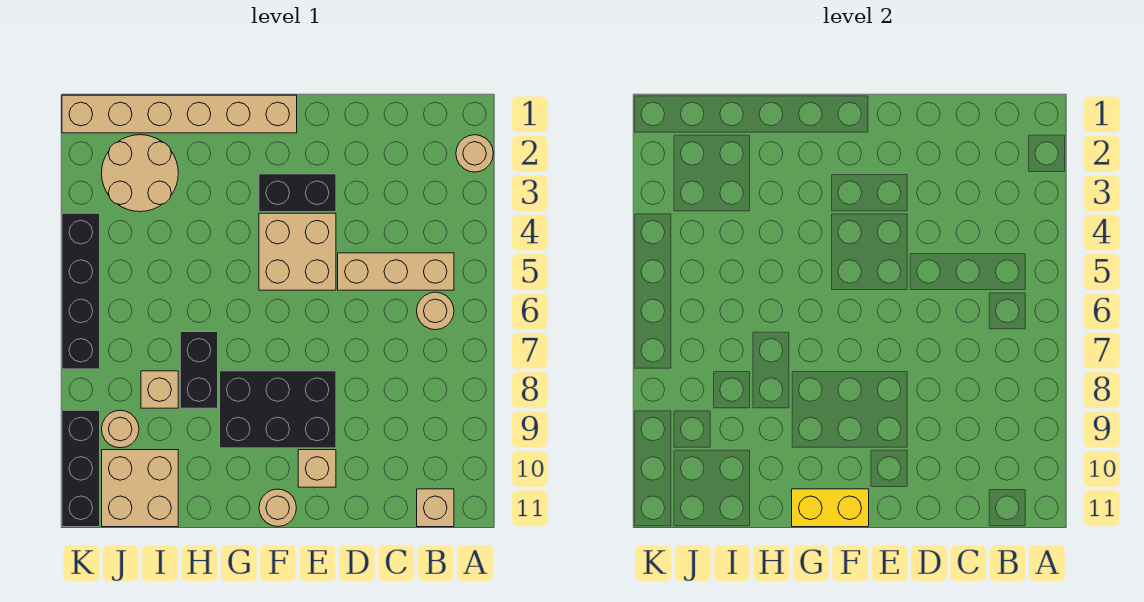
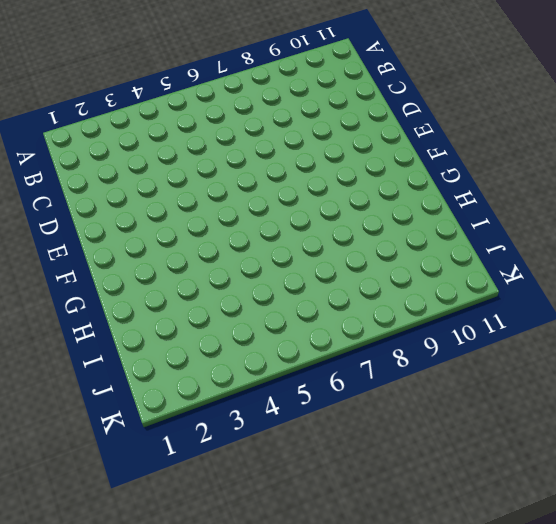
none -> tan 1x1 round brick [456,135,493,172]
none -> tan 1x3 brick [338,253,454,290]
none -> tan 1x1 round brick [417,292,454,330]

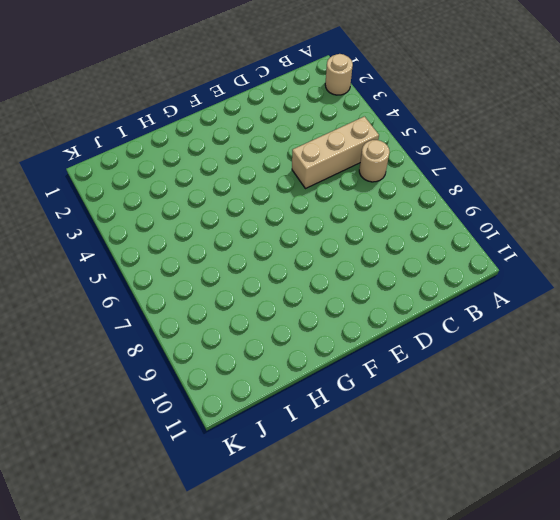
none -> tan 1x1 brick [417,489,454,527]
none -> black 1x2 brick [259,174,336,212]
none -> tan 2x2 brick [259,213,336,290]

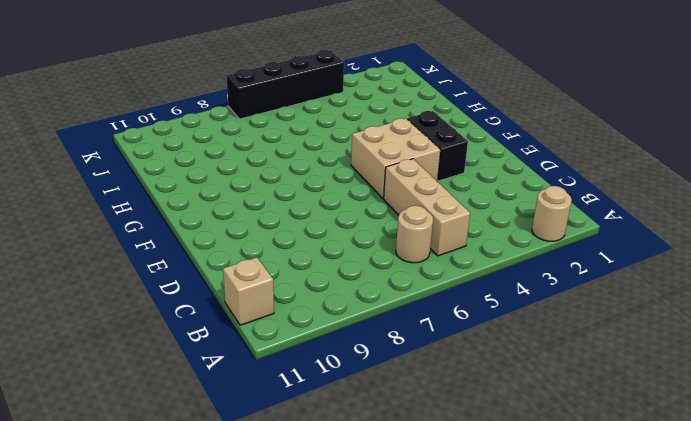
none -> black 2x3 brick [220,371,336,448]
none -> tan 1x1 brick [298,450,336,487]
none -> tan 1x6 brick [62,95,297,133]

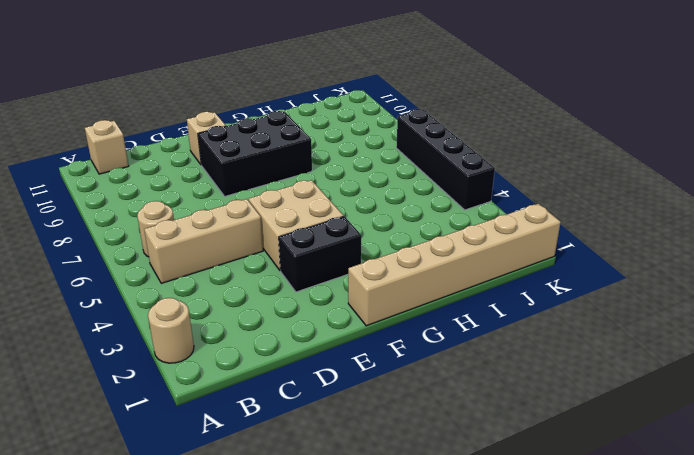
none -> tan 1x1 round brick [259,489,296,527]
none -> black 1x2 brick [180,332,218,408]
none -> tan 2x2 round brick [102,135,178,212]

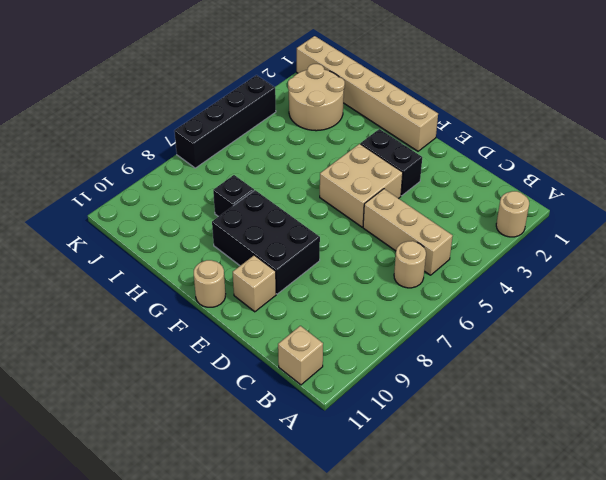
black 1x1 brick [213,175,254,217] -> black 1x2 brick [180,332,218,408]
none -> tan 1x1 brick [141,371,178,408]
none -> tan 2x2 brick [102,450,178,527]
none -> tan 1x1 round brick [102,410,139,448]

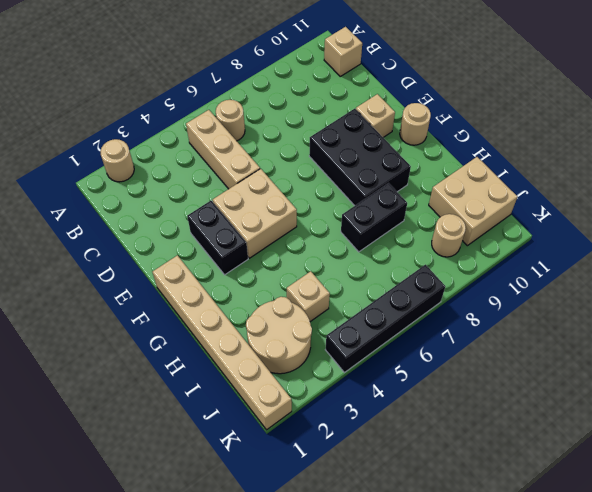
tan 1x1 brick [287,271,330,322] -> tan 1x1 brick moved to [141,371,178,408]
none -> black 1x3 brick [62,410,100,527]
none -> yellow 1x2 brick [792,489,869,527]

